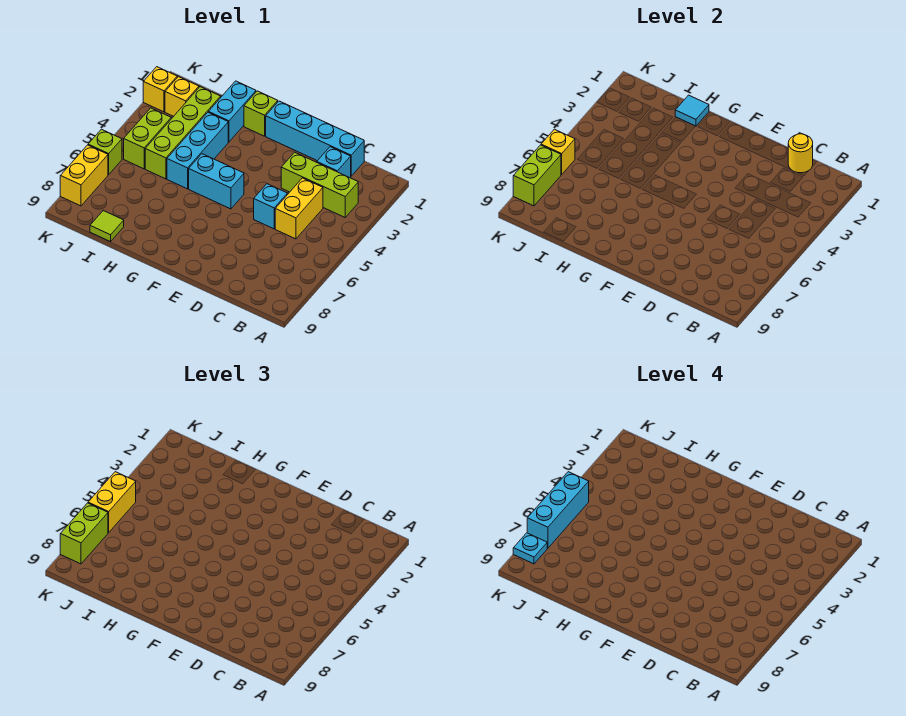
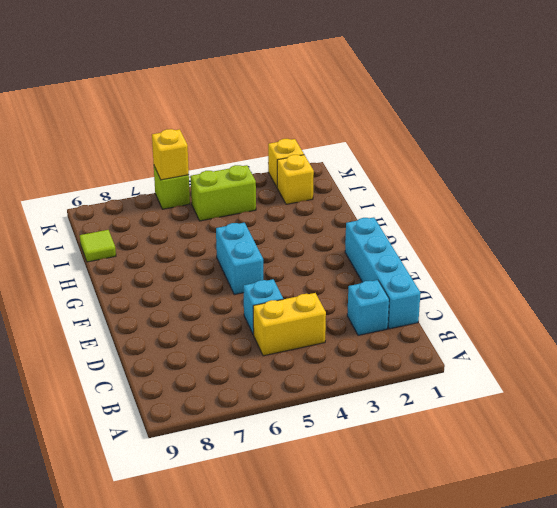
none -> lime 1x3 brick [281,152,358,217]
none -> lime 1x1 brick [244,91,278,136]
none -> cyan 1x2 brick [208,81,256,142]

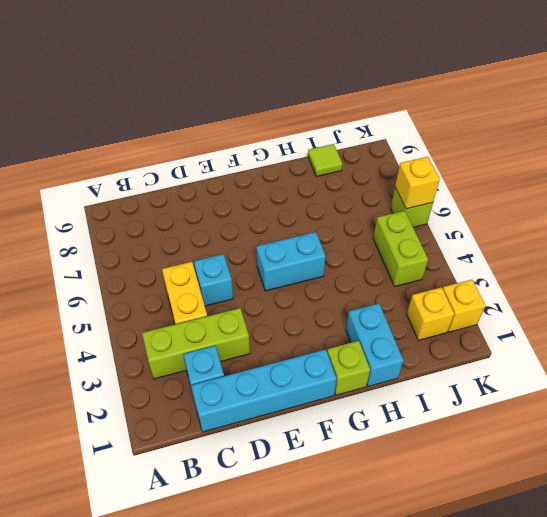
none -> cyan 1x3 brick [167,113,228,189]
none -> lime 1x4 brick [145,87,221,179]
none -> yellow 1x2 brick [60,145,108,206]

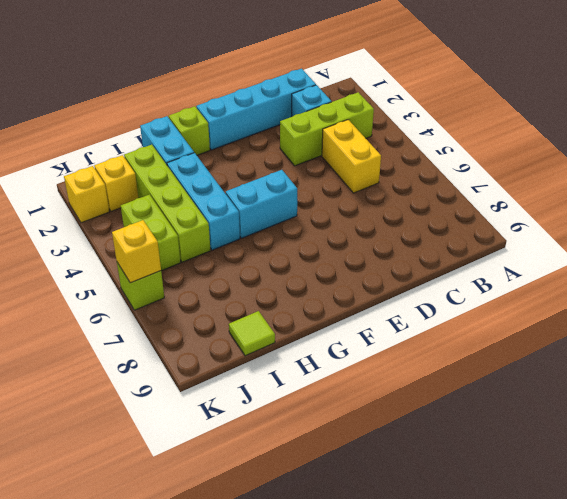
none -> cyan 1x1 brick [254,184,287,229]
none -> yellow 1x2 brick [60,145,108,206]
none -> yellow 1x1 round brick [788,134,813,173]

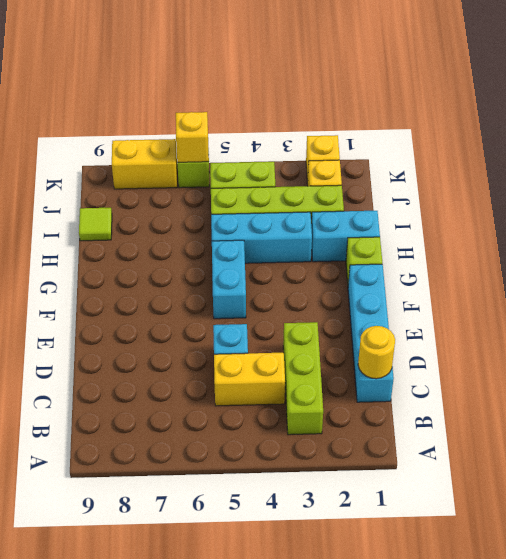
none -> cyan 1x1 brick [317,147,351,178]
none -> cyan 1x1 tile [675,95,709,126]
none -> lime 1x2 brick [513,145,561,206]

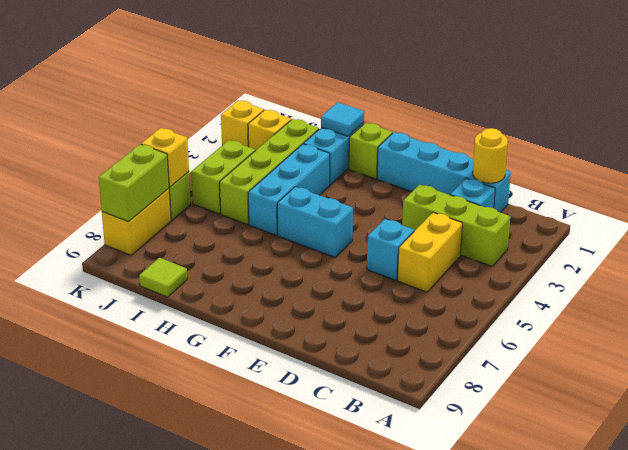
none -> yellow 1x2 brick [88,472,136,532]
none -> lime 1x2 brick [60,503,108,564]
none -> cyan 1x3 brick [527,472,589,548]

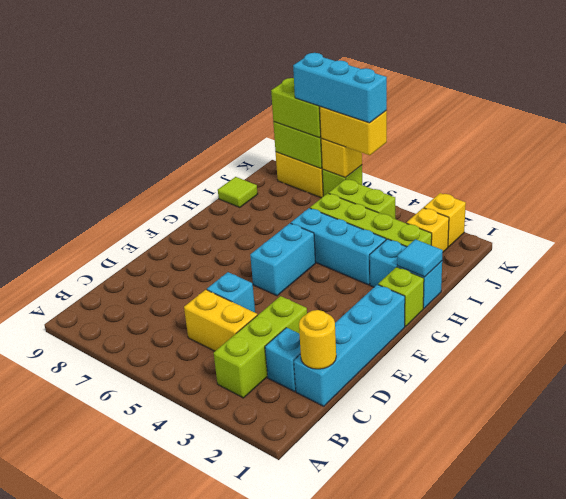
none -> cyan 1x1 plate [513,533,547,564]

